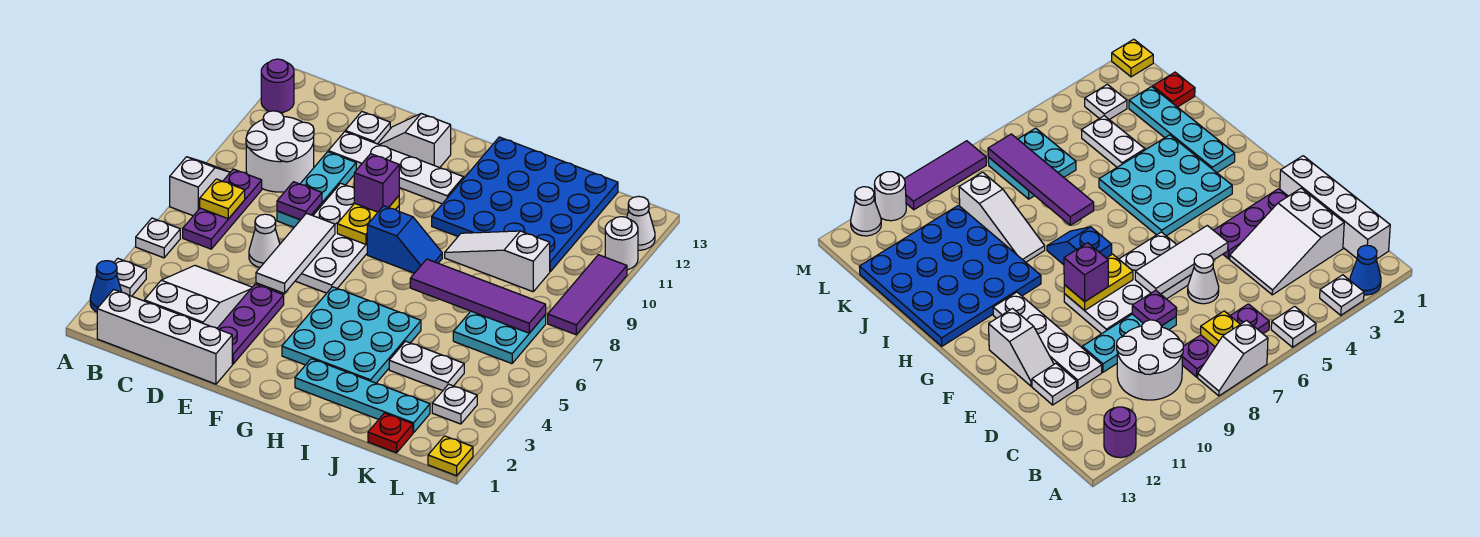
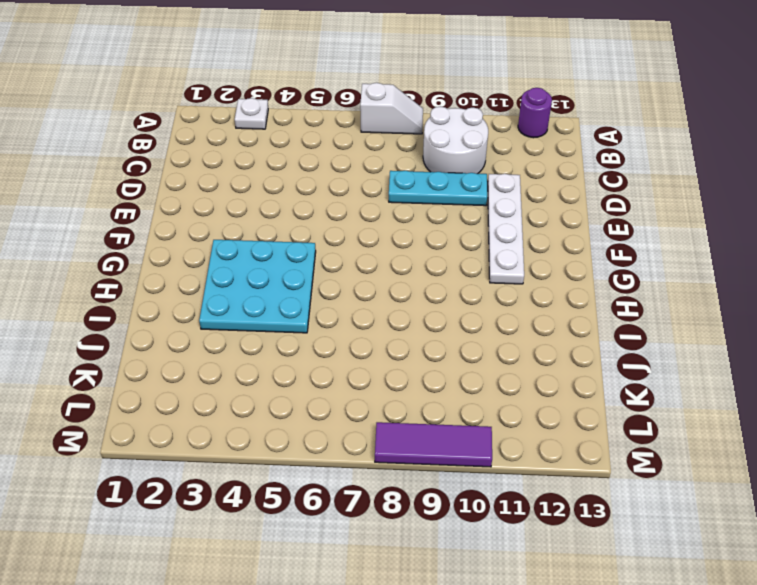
none -> blue 1x1 cone [90,261,122,312]
none -> white 1x1 plate [136,218,180,258]
none -> white 1x4 brick [97,290,232,384]
none -> purple 1x3 plate [183,169,262,249]

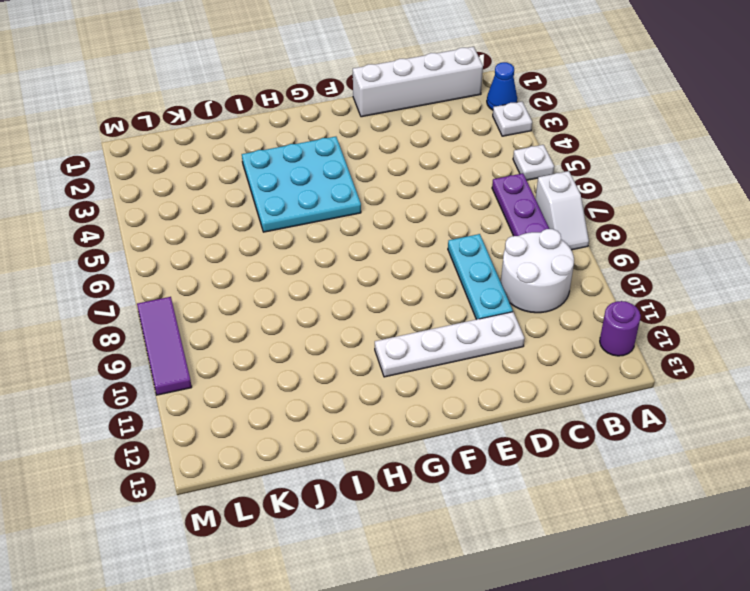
none -> white 2x3 slope [144,266,252,328]
none -> white 1x1 cone [249,214,280,267]
none -> white 1x1 plate [345,112,390,144]
none -> purple 1x3 plate [217,284,284,364]

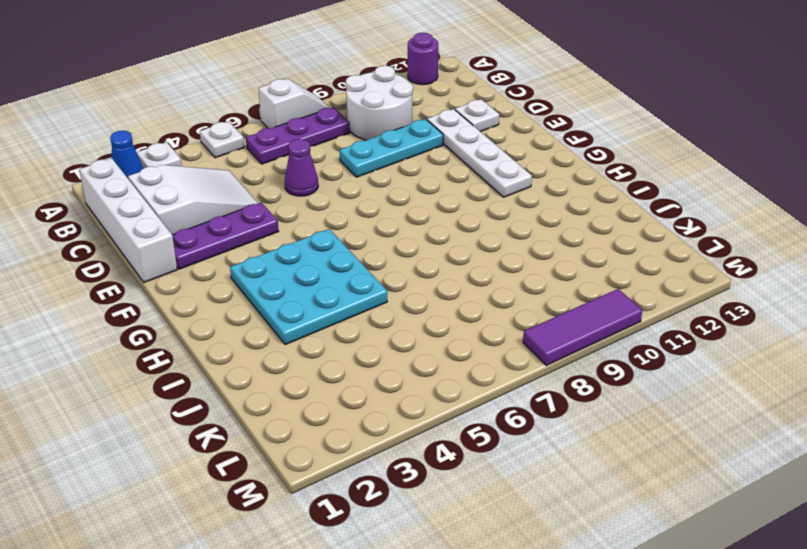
purple 1x1 cone [285,139,318,196] -> white 1x1 cone [249,214,280,267]
none -> white 2x4 plate [296,183,399,293]
none -> white 1x2 slope [378,114,451,168]
none -> blue 1x2 slope [367,206,442,273]
none -> cyan 1x4 plate [295,359,430,433]

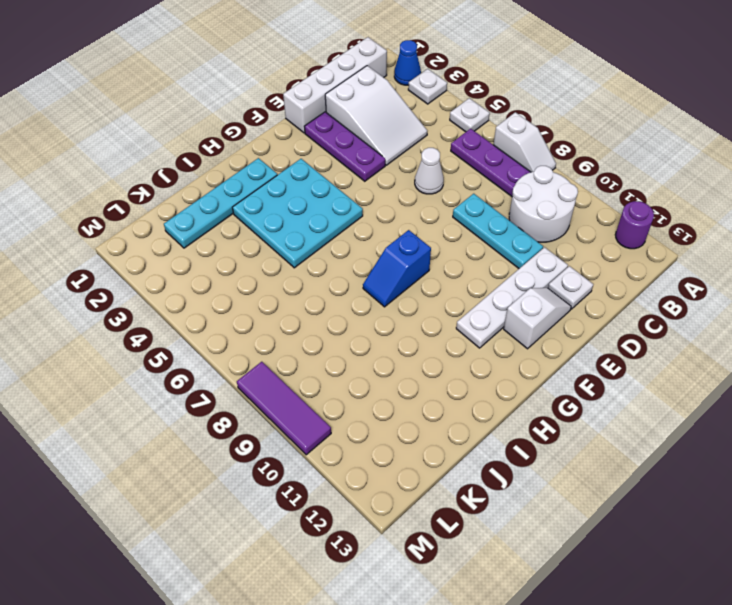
none -> white 2x4 plate [296,183,399,293]
none -> blue 4x4 plate [432,137,618,271]
none -> white 1x3 slope [445,231,550,292]
none -> white 1x2 plate [389,341,464,391]

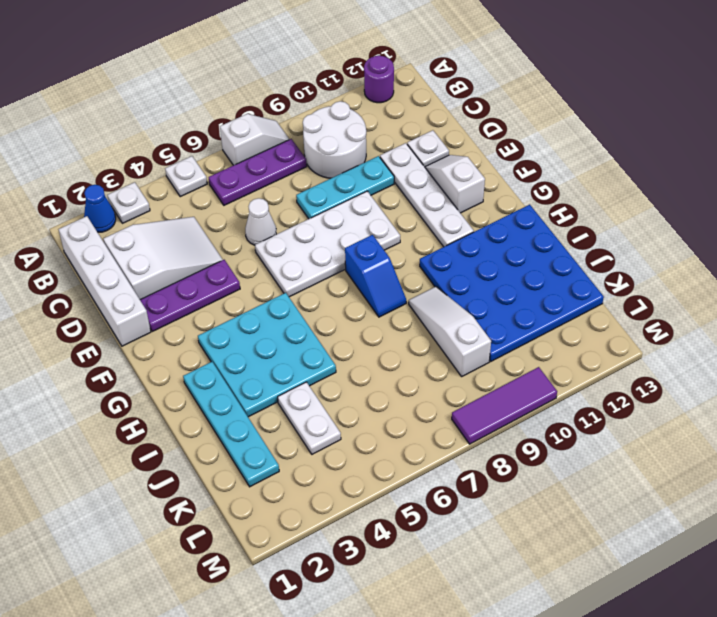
none -> red 1x1 plate [368,413,413,453]
none -> cyan 2x2 plate [453,311,546,364]
none -> white 1x1 plate [432,384,477,424]
none -> yellow 1x1 plate [428,436,473,476]

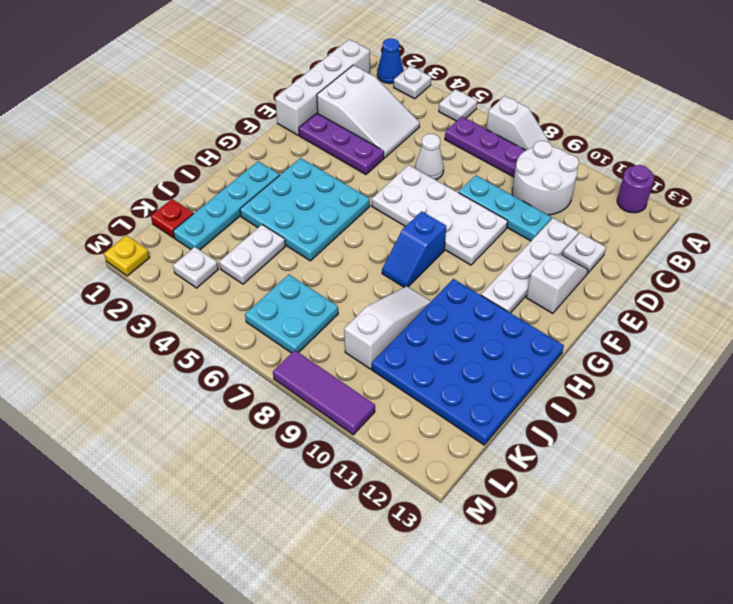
none -> white 1x1 round brick [605,217,638,270]
none -> white 1x1 cone [627,196,655,250]
none -> yellow 1x1 plate [200,179,245,219]
none -> purple 1x1 plate [277,182,322,220]

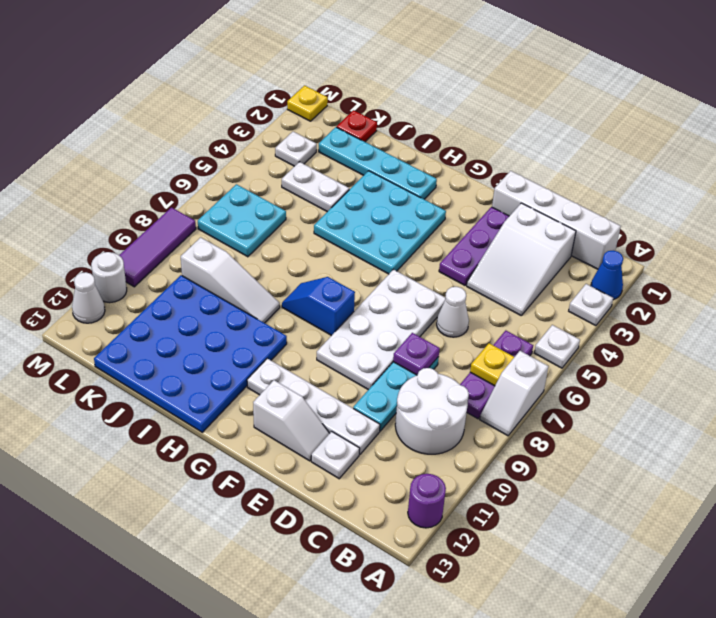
none -> white 1x3 tile [256,213,335,293]
none -> yellow 1x2 plate [337,196,399,244]
none -> purple 1x4 tile [410,259,546,333]
none -> purple 1x1 brick [354,154,399,212]

